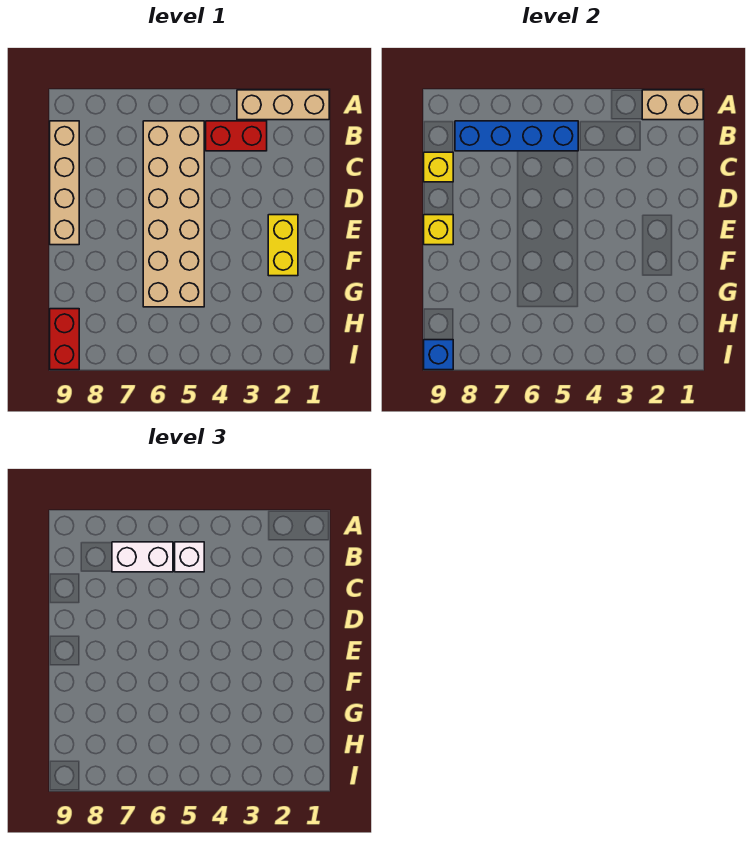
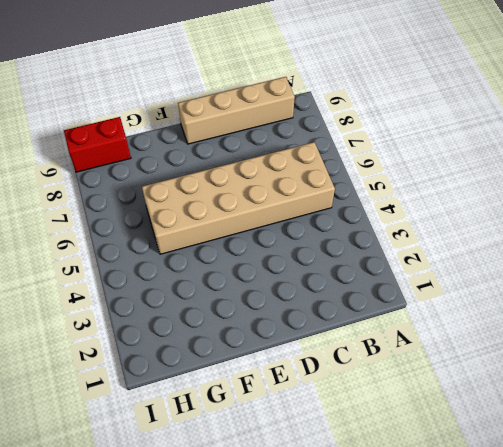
none -> tan 1x3 brick [237,90,329,120]
none -> red 1x2 brick [206,121,267,151]
none -> yellow 1x2 brick [268,215,298,276]

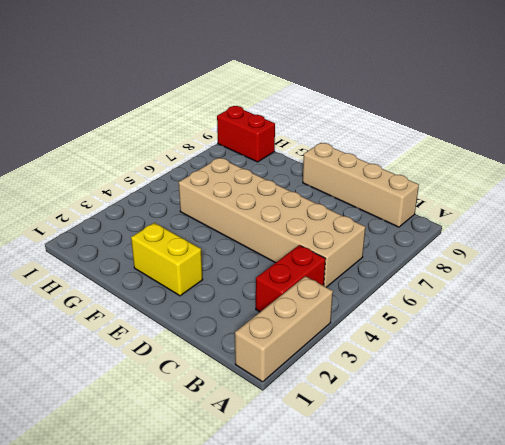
none -> tan 1x2 brick [642,90,703,120]
none -> blue 1x4 brick [455,121,578,151]
none -> yellow 1x1 brick [424,152,453,182]

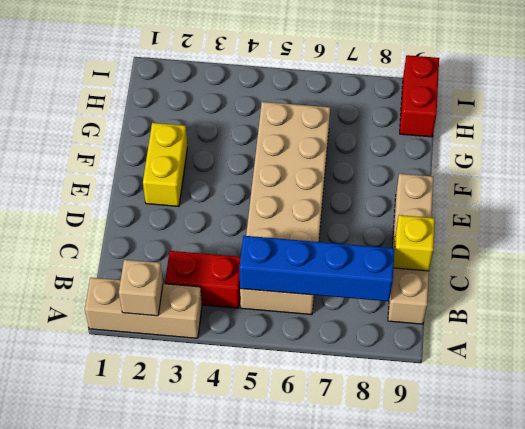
tan 1x1 brick [119,260,163,316] -> tan 1x2 brick [642,90,703,120]
none -> yellow 1x1 brick [424,215,453,245]
none -> blue 1x1 brick [424,340,453,370]
none -> white 1x1 brick [175,542,204,572]

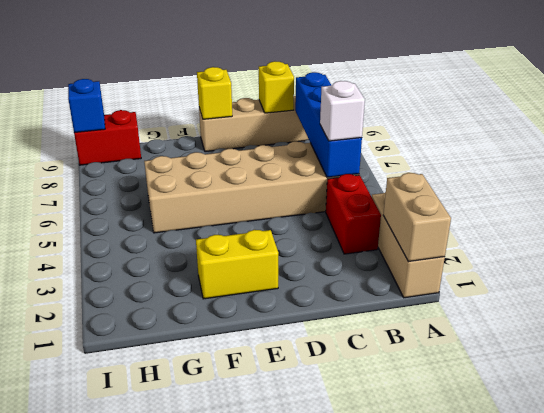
none -> white 1x2 brick [112,542,173,572]

